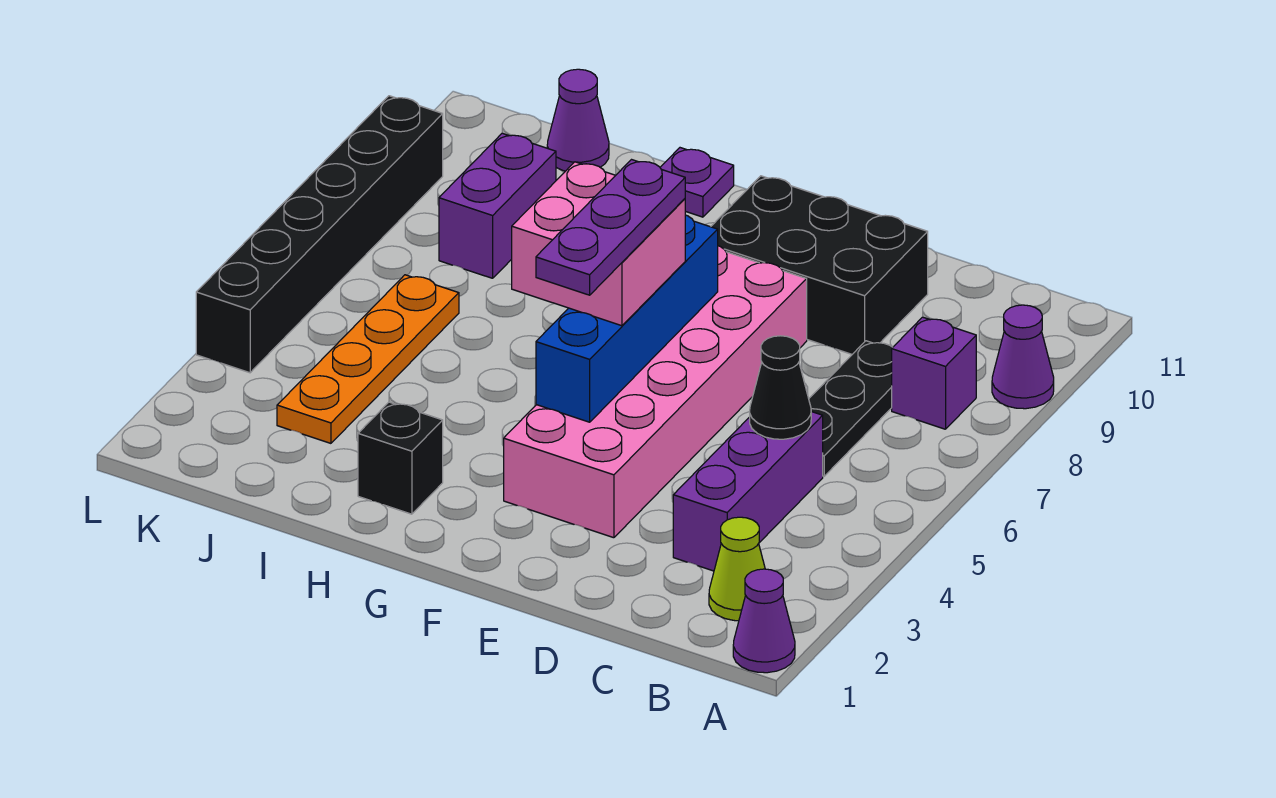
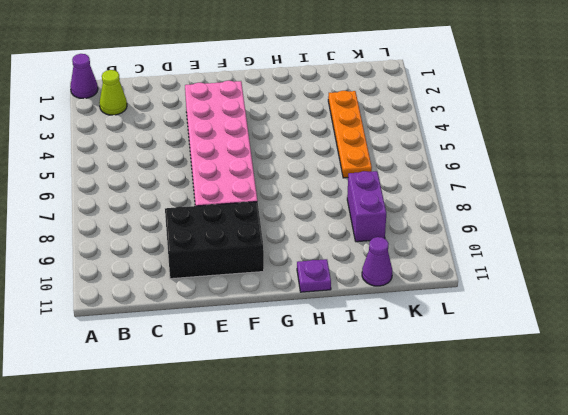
none -> purple 1x1 cone [992,305,1054,409]
none -> purple 1x1 brick [892,317,976,429]
none -> purple 1x3 brick [673,412,823,571]

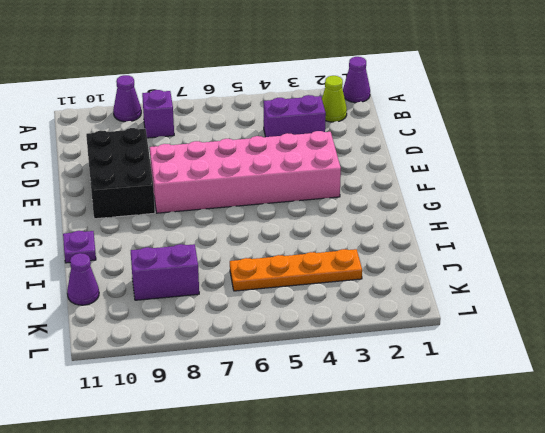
purple 1x2 brick [264,95,326,137] -> purple 1x3 brick [673,412,823,571]
none -> black 1x3 plate [809,341,893,476]
none -> black 1x1 brick [358,402,443,514]
none -> black 1x6 brick [196,96,443,373]

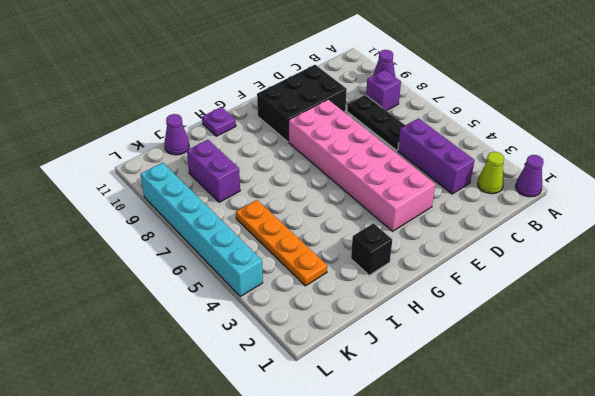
cyan 1x6 brick [141,163,263,297] -> black 1x6 brick [196,96,443,373]
none -> black 1x1 cone [750,336,811,439]
none -> blue 1x4 brick [536,215,718,422]
none -> pink 2x2 brick [512,162,685,326]

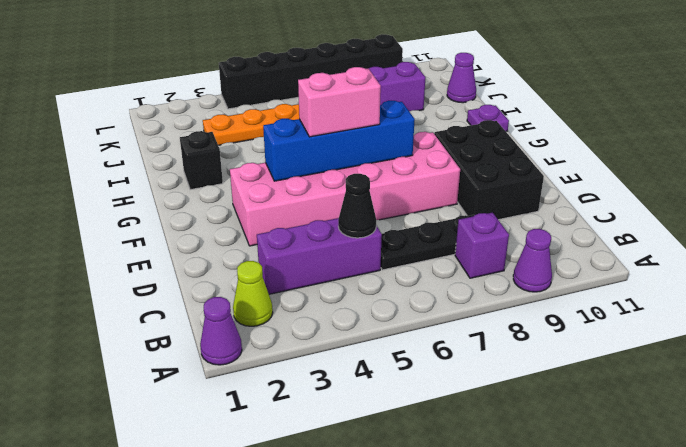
pink 1x2 brick [298,67,381,137] -> pink 2x2 brick [512,162,685,326]
none -> purple 1x3 plate [536,160,685,295]

